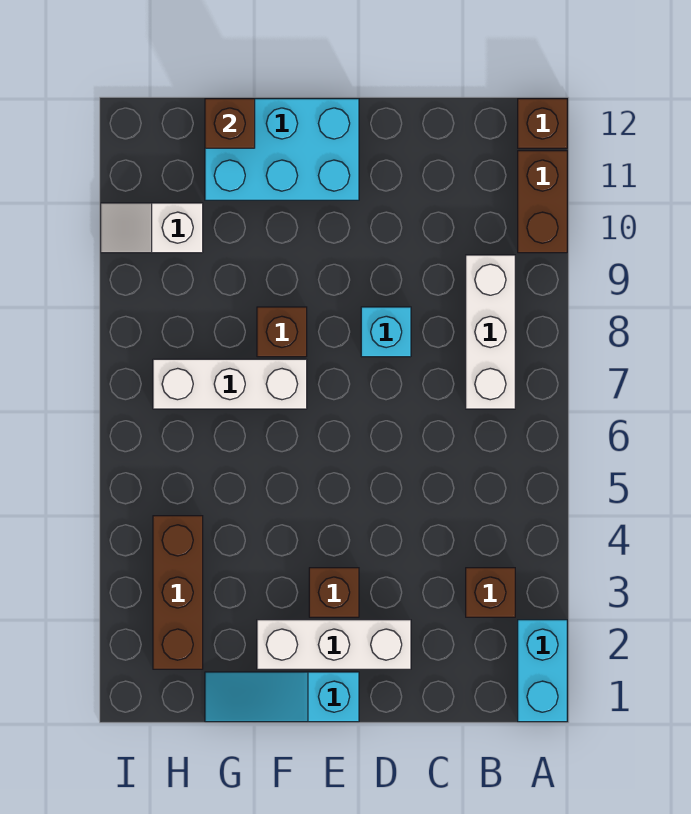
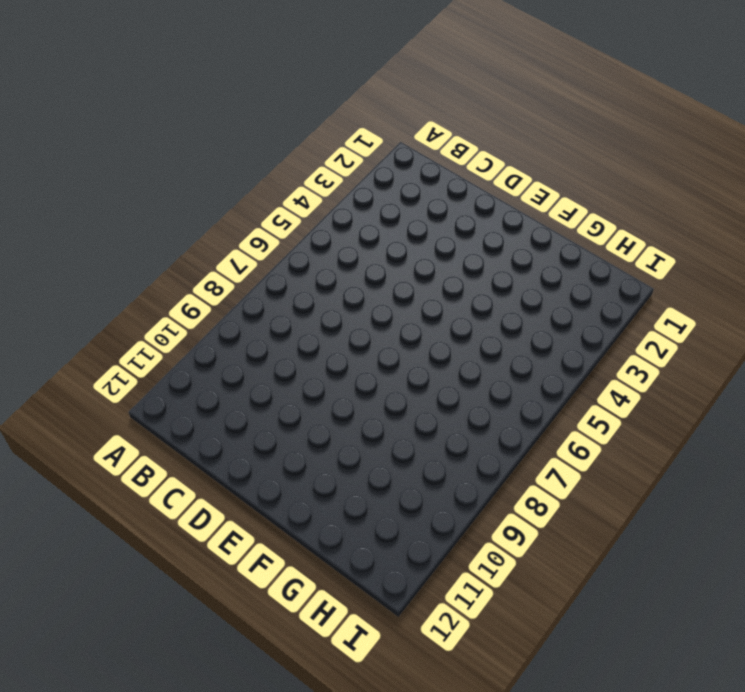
none -> cyan 1x2 brick [518,620,567,722]
none -> brown 1x2 brick [518,151,567,253]
none -> brown 1x1 brick [518,99,567,148]

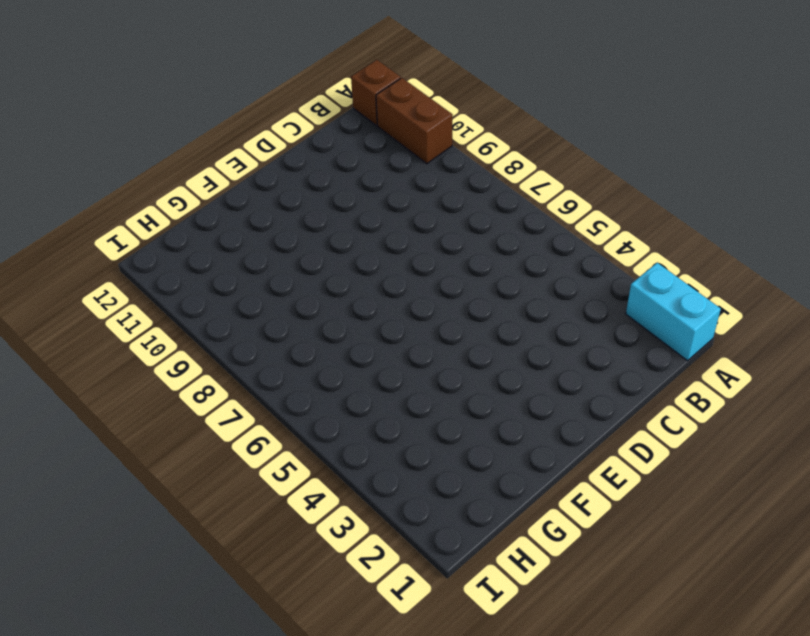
none -> brown 1x1 brick [466,568,515,617]
none -> white 1x3 brick [466,255,515,409]
none -> white 1x3 brick [257,620,411,669]

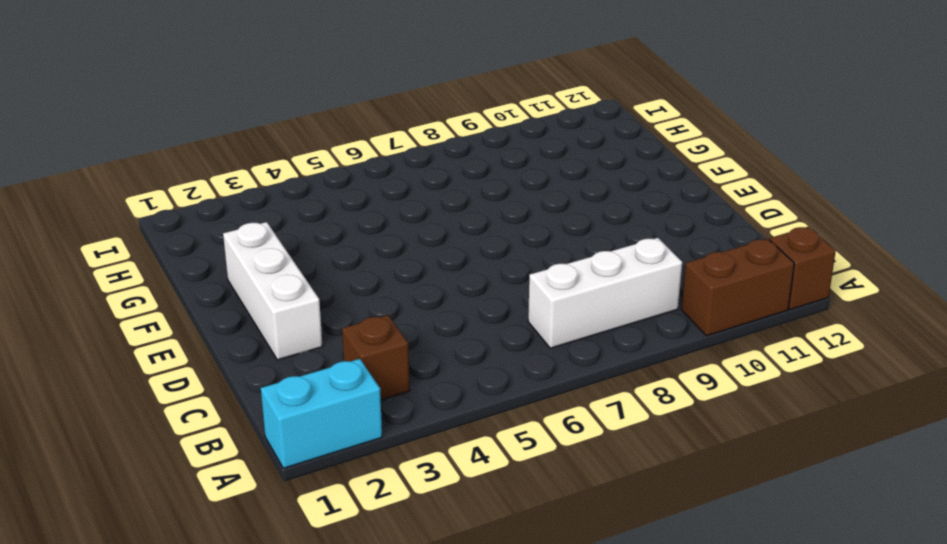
none -> cyan 1x1 brick [361,307,411,357]
none -> cyan 1x3 slope [205,672,359,722]
none -> brown 1x1 brick [309,568,359,617]

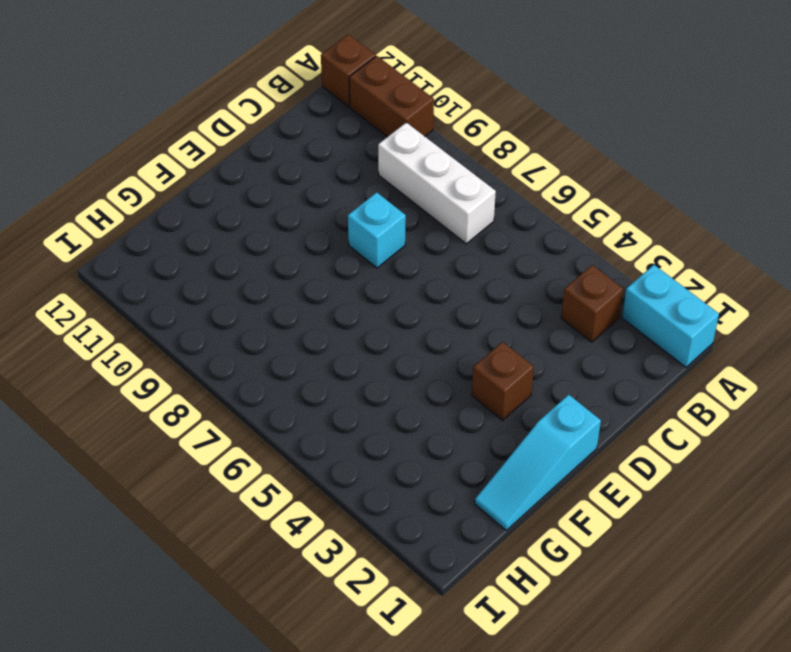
none -> white 1x3 brick [257,620,411,669]
none -> cyan 2x3 brick [205,99,359,200]
none -> white 1x3 brick [153,359,307,409]

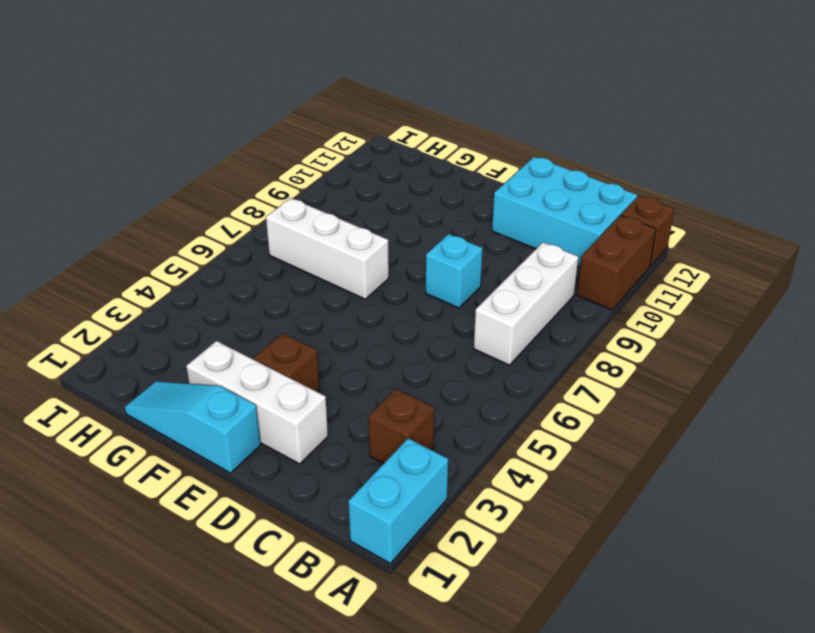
cyan 2x3 brick [492,157,637,267] -> cyan 2x3 brick moved to [205,99,359,200]
none -> brown 1x1 brick [257,307,307,357]
none -> brown 1x3 brick [153,516,203,669]
none -> white 1x2 slope [101,203,203,253]

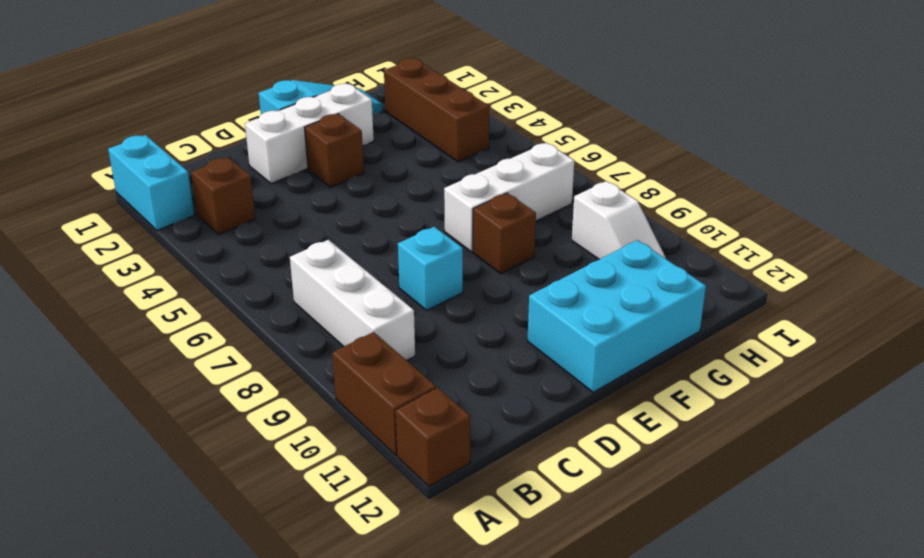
white 1x2 slope [572,181,666,259] -> white 1x2 slope turned to [101,203,203,253]
none -> brown 1x1 brick [205,99,255,148]

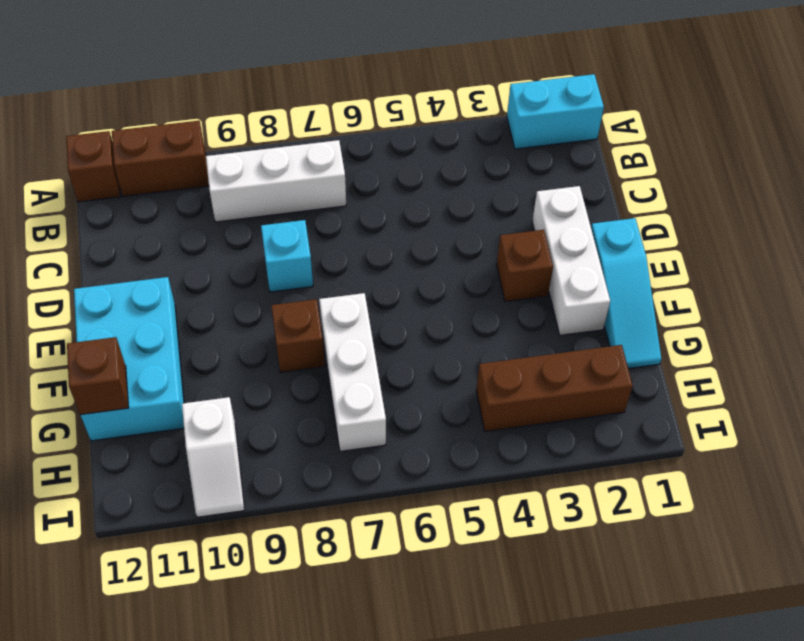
none -> brown 1x1 brick [466,568,515,617]

